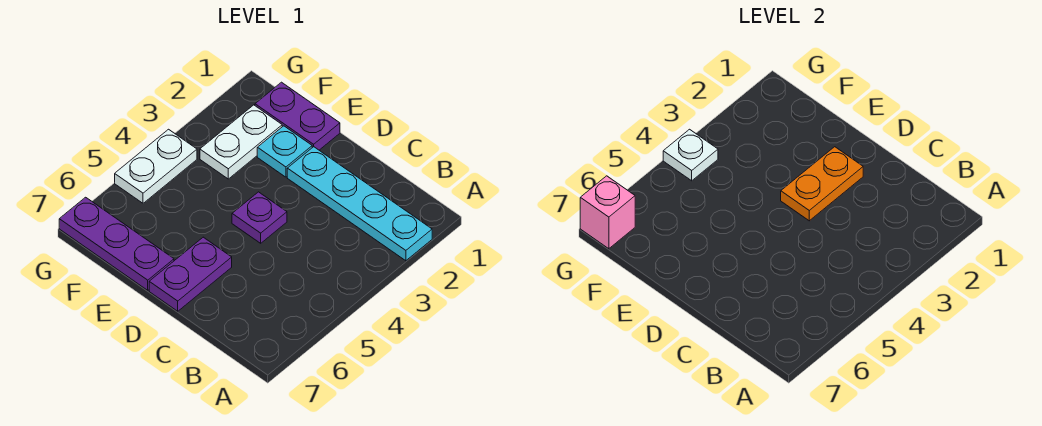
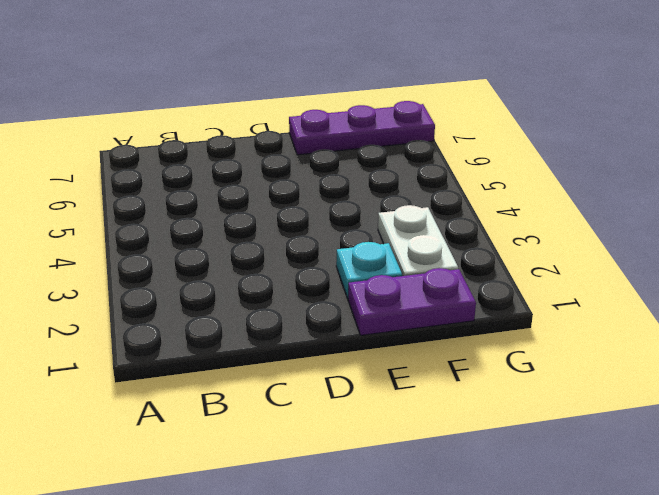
none -> cyan 1x4 plate [287,147,432,261]
none -> purple 1x1 plate [232,192,287,243]

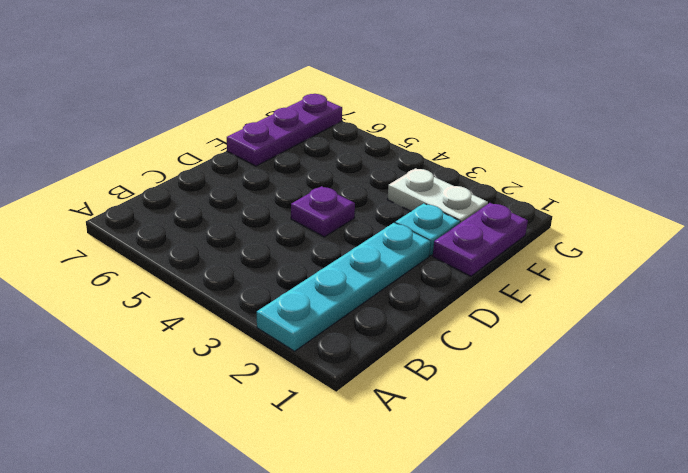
none -> purple 1x2 plate [149,237,232,311]
none -> white 1x2 plate [115,129,197,203]

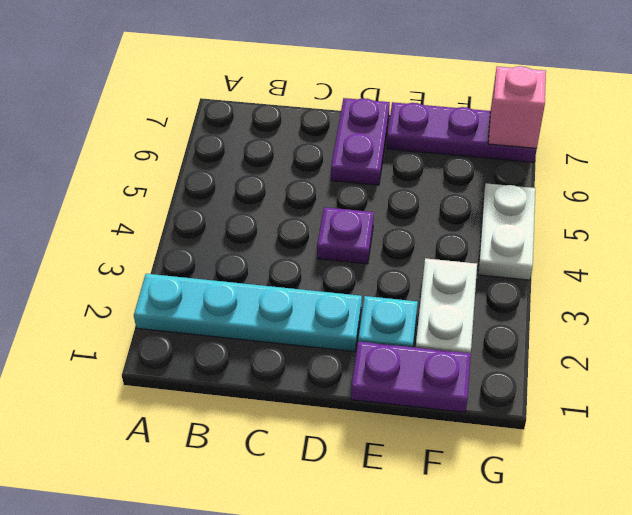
none -> orange 1x2 plate [781,147,863,221]
none -> white 1x1 plate [663,129,718,181]

